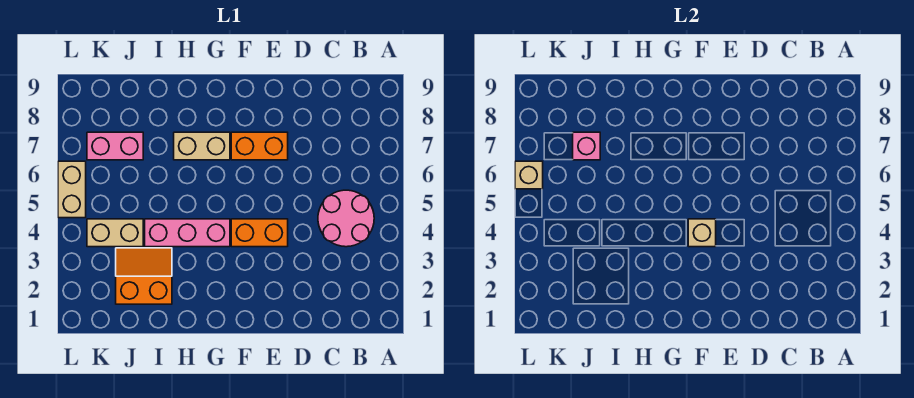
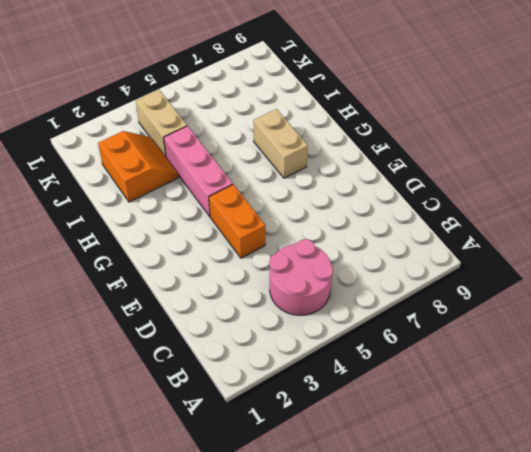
none -> orange 1x2 brick [231,132,288,160]
none -> pink 1x2 brick [87,132,143,160]
none -> tan 1x2 brick [58,161,86,218]

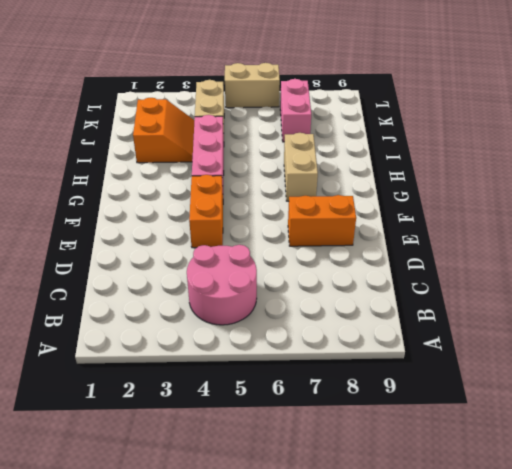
orange 1x2 brick [288,195,356,246] -> orange 1x2 brick turned to [231,132,288,160]
none -> tan 1x1 brick [688,219,716,247]
none -> pink 1x1 brick [573,132,600,160]
none -> tan 1x1 brick [515,161,543,189]

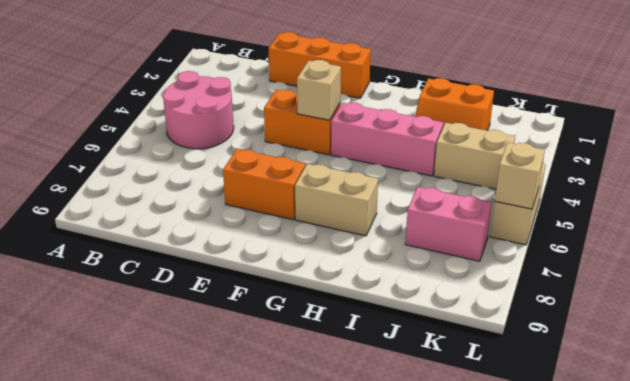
orange 1x3 brick [269,32,371,98] -> none
none -> pink 1x1 brick [573,132,600,160]

